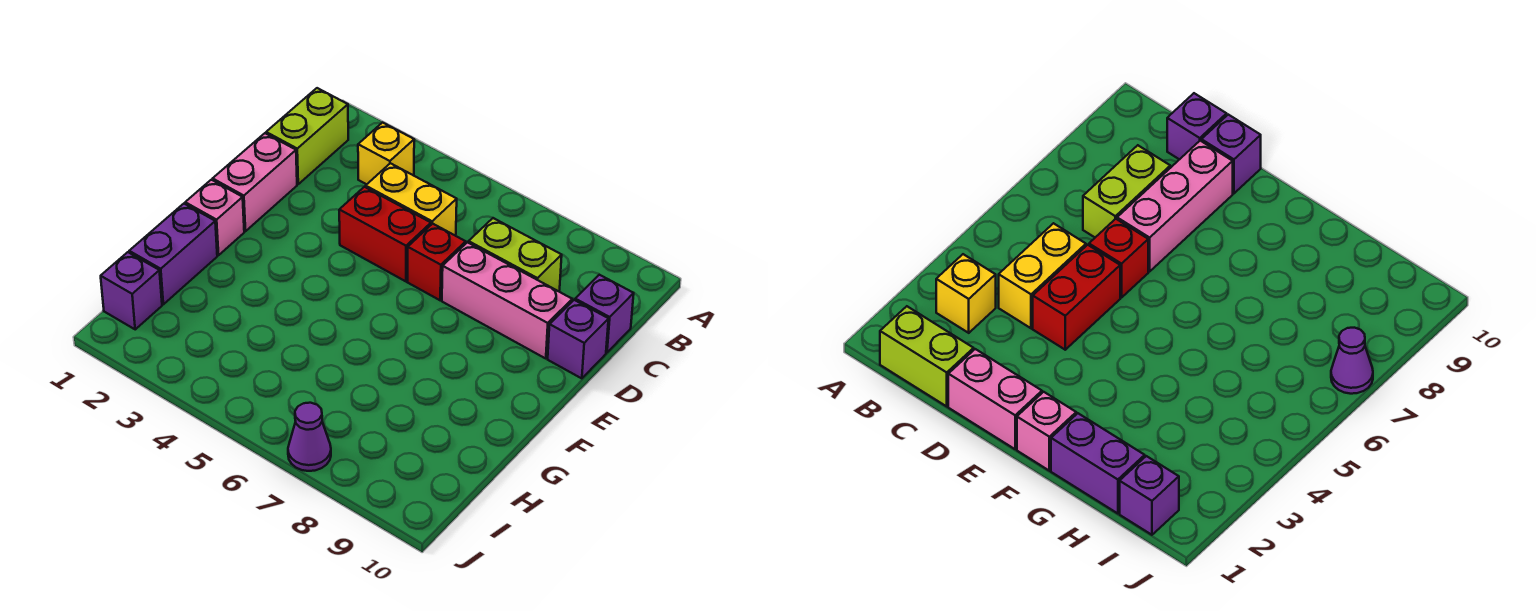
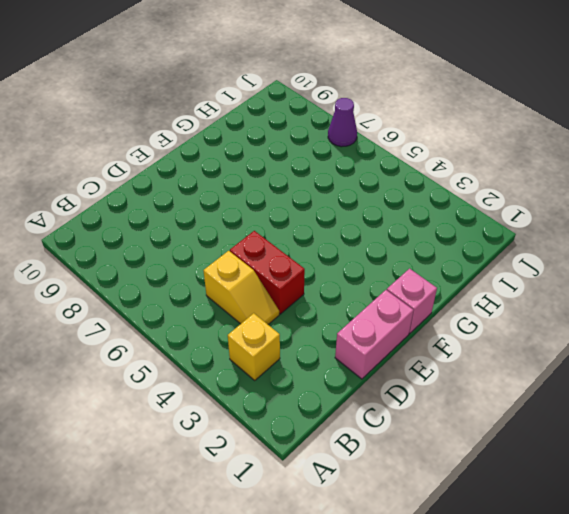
yellow 1x2 slope [203,251,279,324] -> yellow 1x2 brick [366,163,457,235]
none -> lime 1x2 brick [266,88,348,184]
none -> lime 1x2 brick [469,218,562,291]
none -> purple 1x1 brick [575,275,634,353]

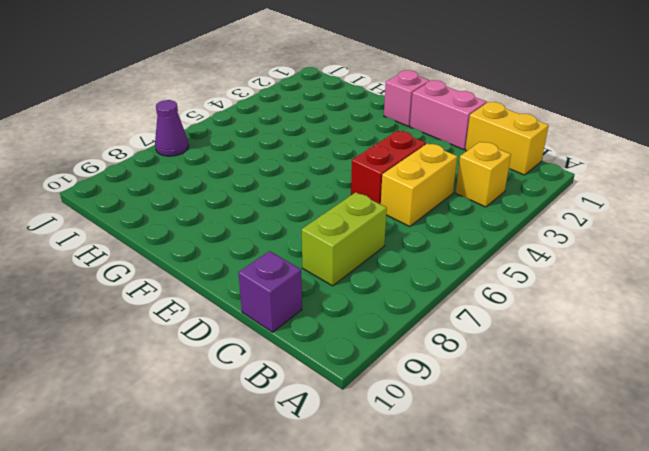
yellow 1x2 brick [465,102,549,175] -> lime 1x2 brick [266,88,348,184]
none -> red 1x1 brick [408,224,466,300]
none -> pink 1x3 brick [442,242,572,359]
none -> purple 1x1 brick [548,300,608,378]

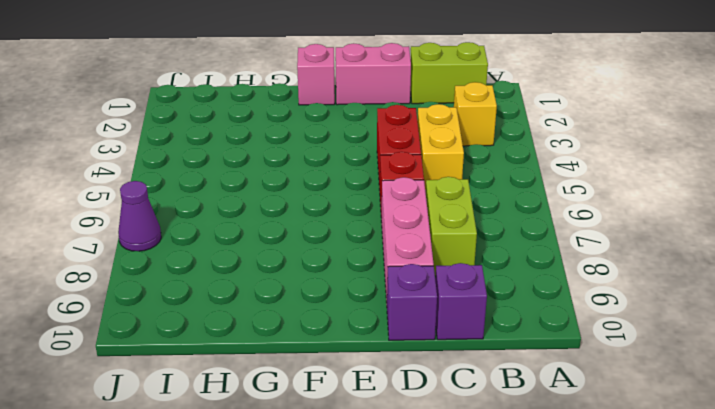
none -> purple 1x2 brick [129,204,217,304]
none -> purple 1x1 brick [101,252,162,329]

